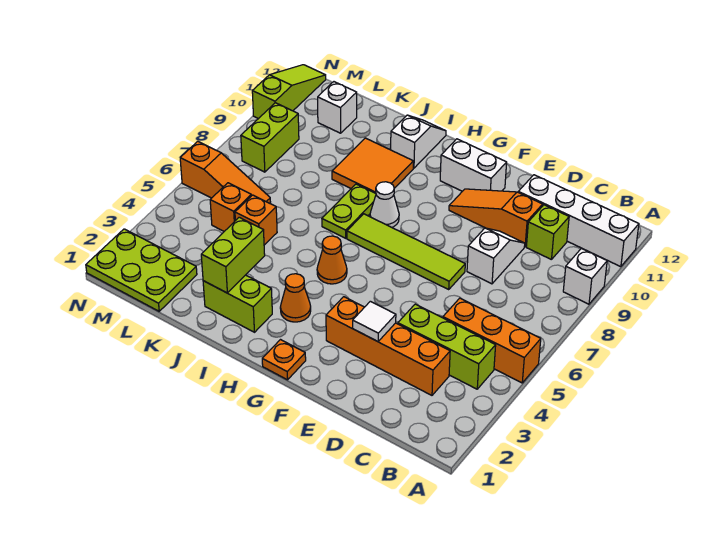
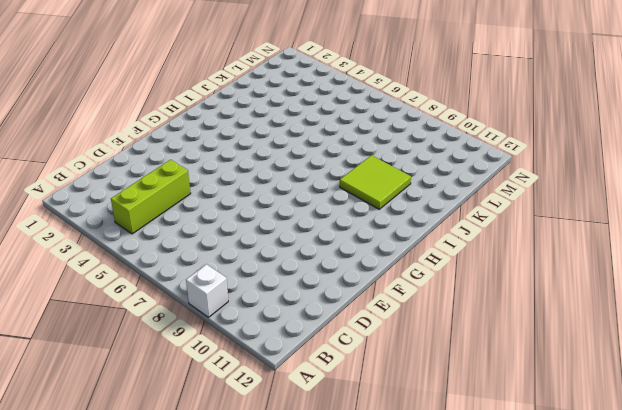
lime 2x2 tile [340,155,411,209] -> orange 2x2 tile [332,138,413,193]
none -> orange 1x3 brick [443,298,541,383]
none -> white 1x4 brick [518,175,639,267]
none -> orange 1x4 brick [326,297,450,395]

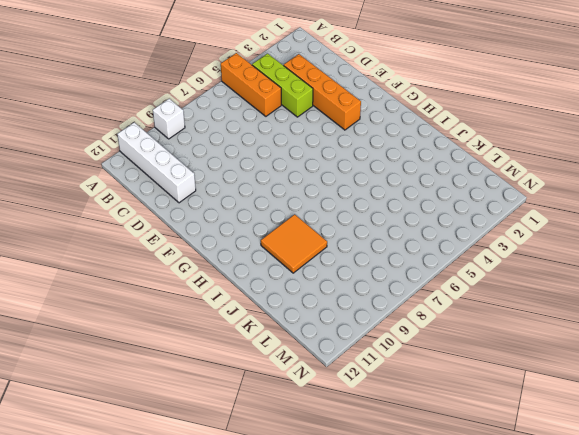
none -> lime 1x1 brick [526,205,569,260]
none -> white 1x2 slope [467,228,525,284]
none -> orange 1x3 slope [449,189,543,247]

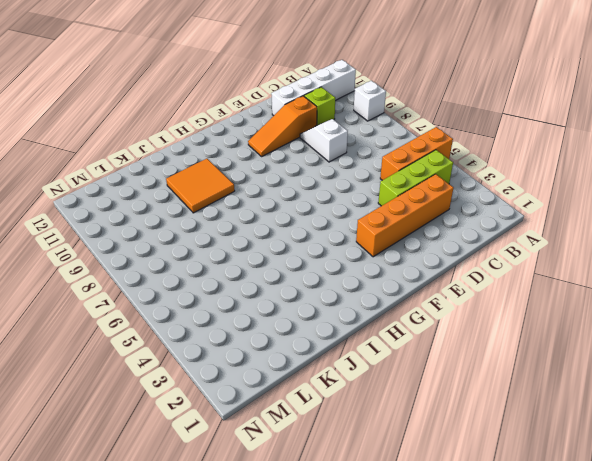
none -> lime 1x4 tile [347,214,465,289]
none -> white 1x2 brick [440,139,507,191]
none -> orange 1x1 plate [262,340,306,380]

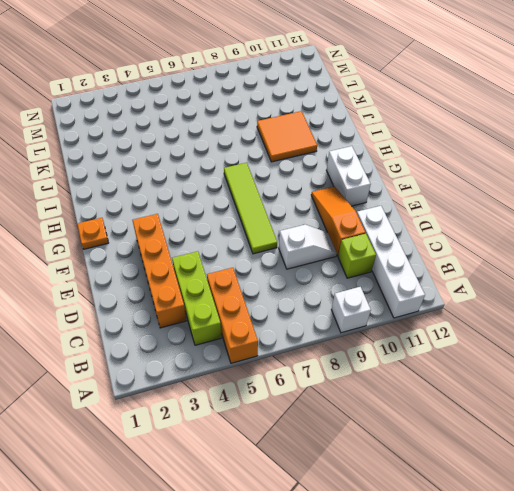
none -> orange 1x1 cone [280,274,311,322]
none -> orange 1x1 cone [317,236,347,284]
none -> white 1x1 cone [370,182,399,227]

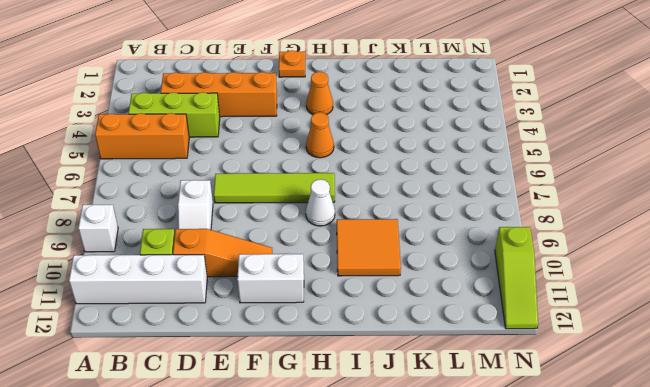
none -> lime 1x2 brick [203,275,272,332]
none -> lime 1x2 plate [322,184,376,238]
none -> white 1x2 slope [391,115,446,168]

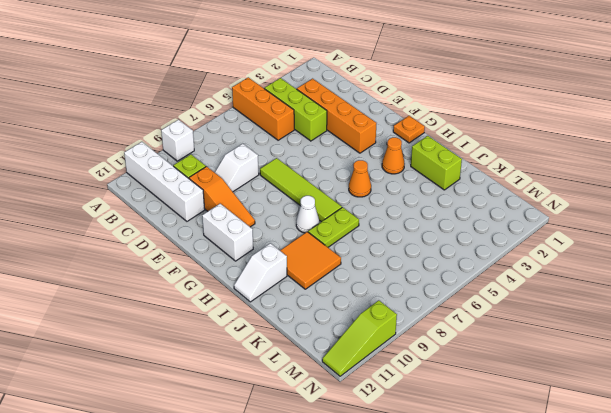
none -> orange 1x1 brick [235,195,277,245]
none -> lime 2x3 plate [86,229,197,311]
none -> orange 1x1 brick [210,183,251,231]

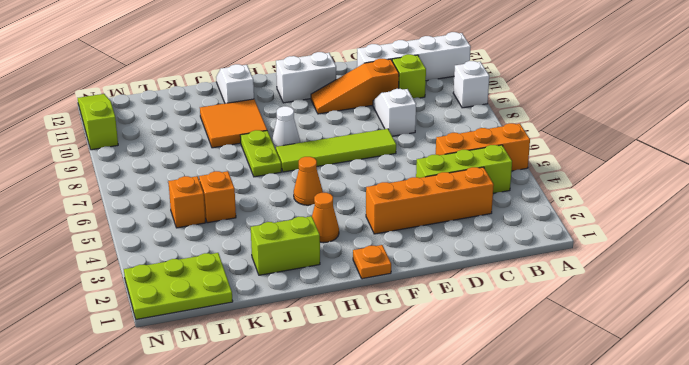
none -> orange 1x3 slope [180,141,270,203]
none -> white 1x1 brick [318,82,357,133]
none -> lime 1x2 brick [241,103,299,172]

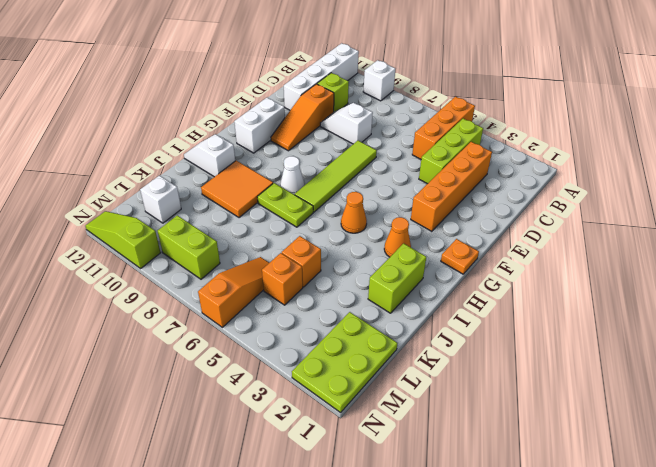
none -> white 1x1 tile [353,301,396,342]
none -> lime 1x2 brick [201,217,265,293]

